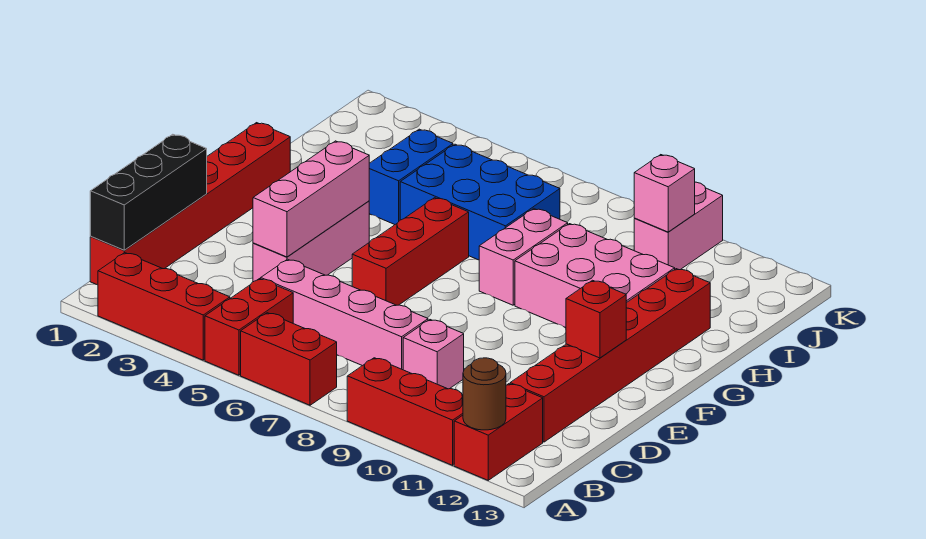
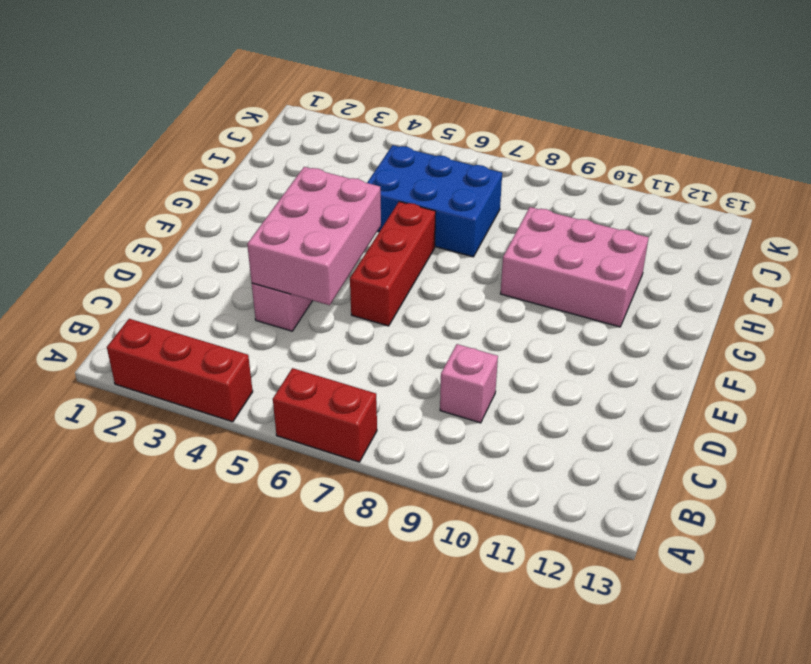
pink 2x3 brick [247,167,381,305] -> pink 1x3 brick [253,141,369,257]
none -> red 1x2 brick [205,279,293,375]
none -> red 1x3 brick [347,358,463,465]
none -> red 1x2 brick [454,384,543,480]

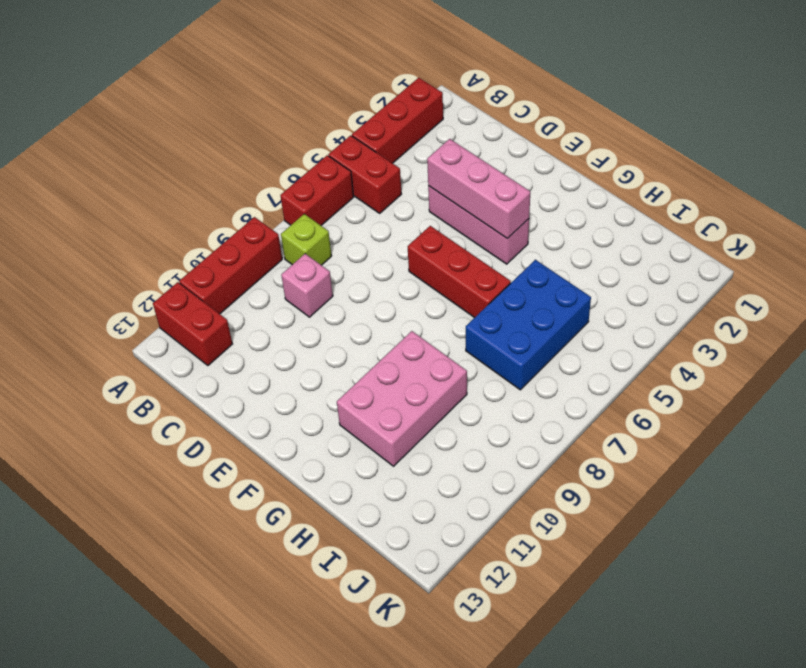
lime 1x1 brick [281,214,331,265] -> none
none -> red 1x6 brick [90,123,290,285]
none -> pink 1x4 brick [261,259,428,370]
none -> red 1x6 brick [510,269,710,442]

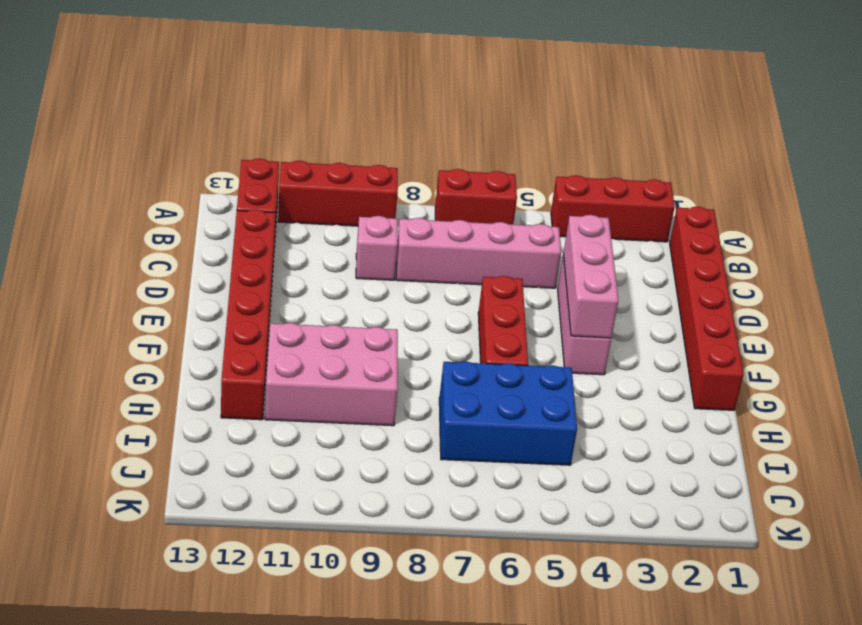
none -> red 1x2 brick [205,279,293,375]
none -> pink 1x2 brick [479,209,568,305]
none -> blue 1x2 brick [369,129,453,224]

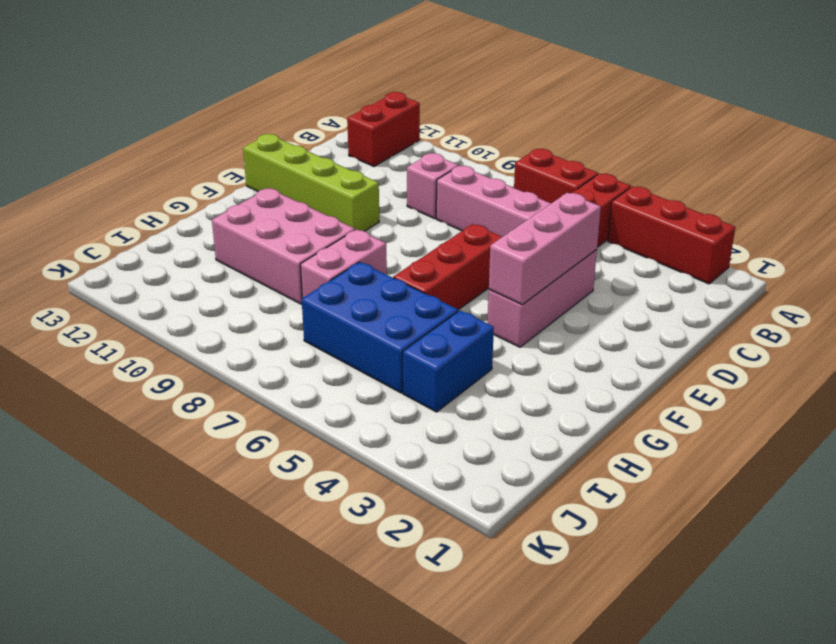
lime 1x4 brick [243,134,379,231] -> red 1x6 brick [510,269,710,442]
none -> red 1x3 brick [347,358,463,465]
none -> red 1x6 brick [90,123,290,285]
none -> pink 1x2 brick [634,182,723,270]

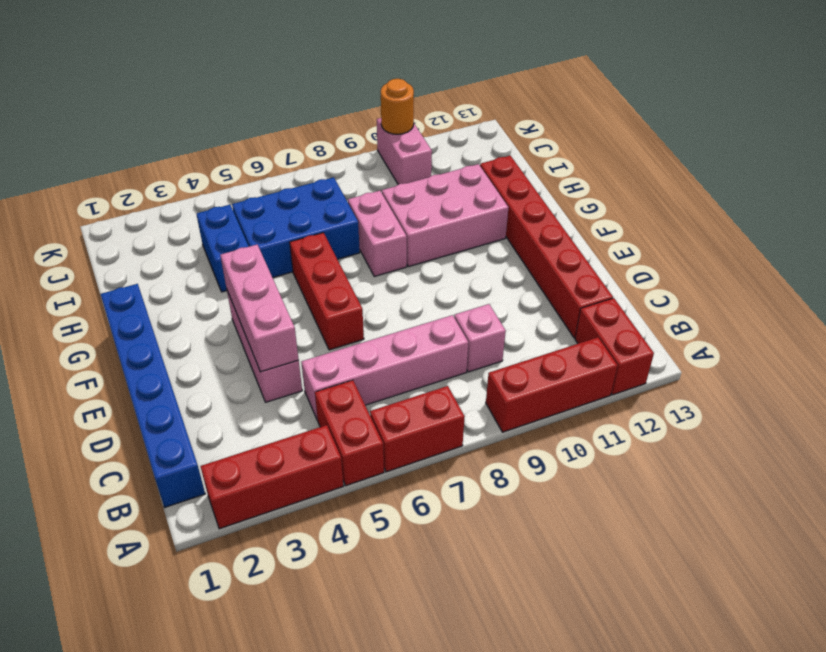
blue 1x6 brick [100,284,205,507] -> red 1x6 brick [90,123,290,285]
orange 1x1 round brick [381,79,414,134] -> none
none -> brown 1x1 round brick [463,358,506,430]
none -> black 1x3 brick [90,134,207,250]
none -> red 1x1 brick [566,280,626,358]

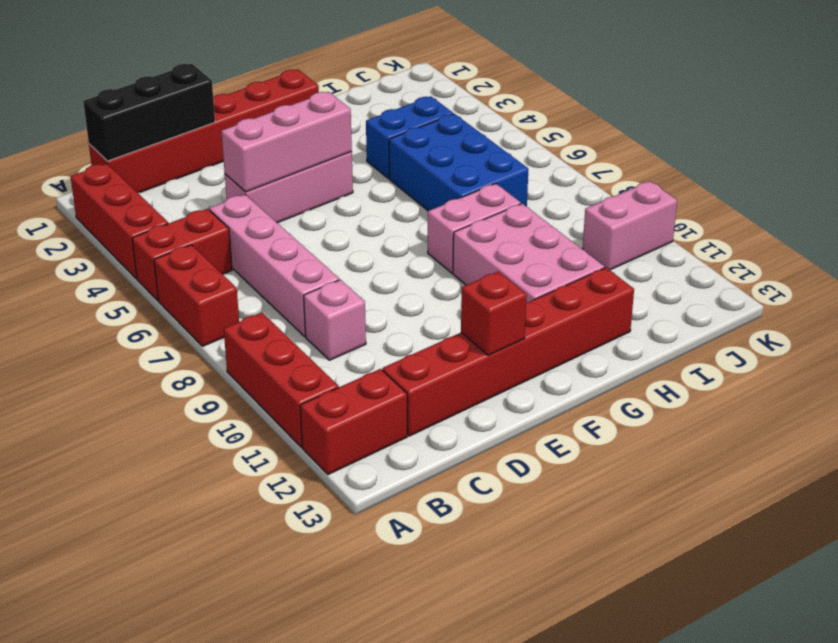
none -> red 1x3 brick [352,198,469,305]
none -> brown 1x1 round brick [463,358,506,430]
none -> pink 1x1 brick [634,155,695,232]

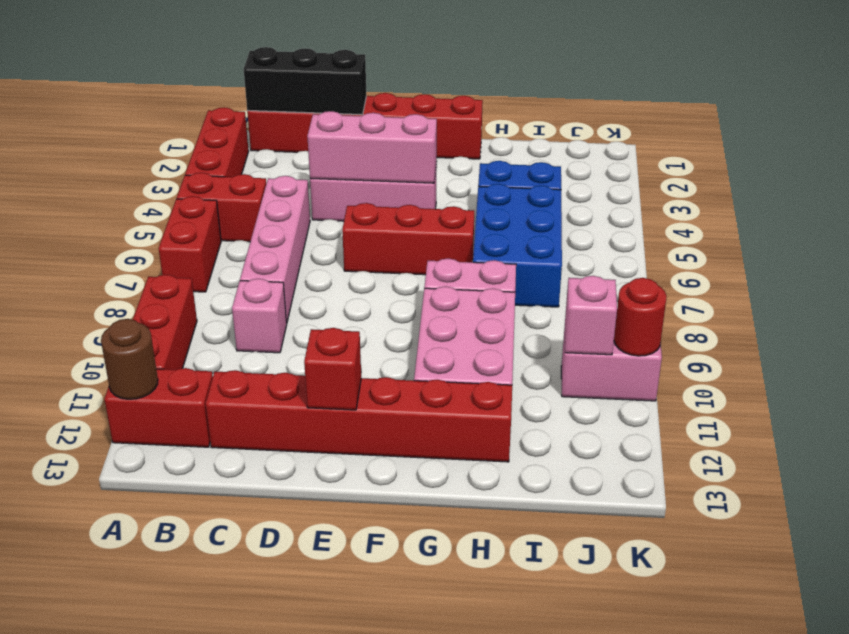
red 1x1 round brick [614,278,667,356] -> none

